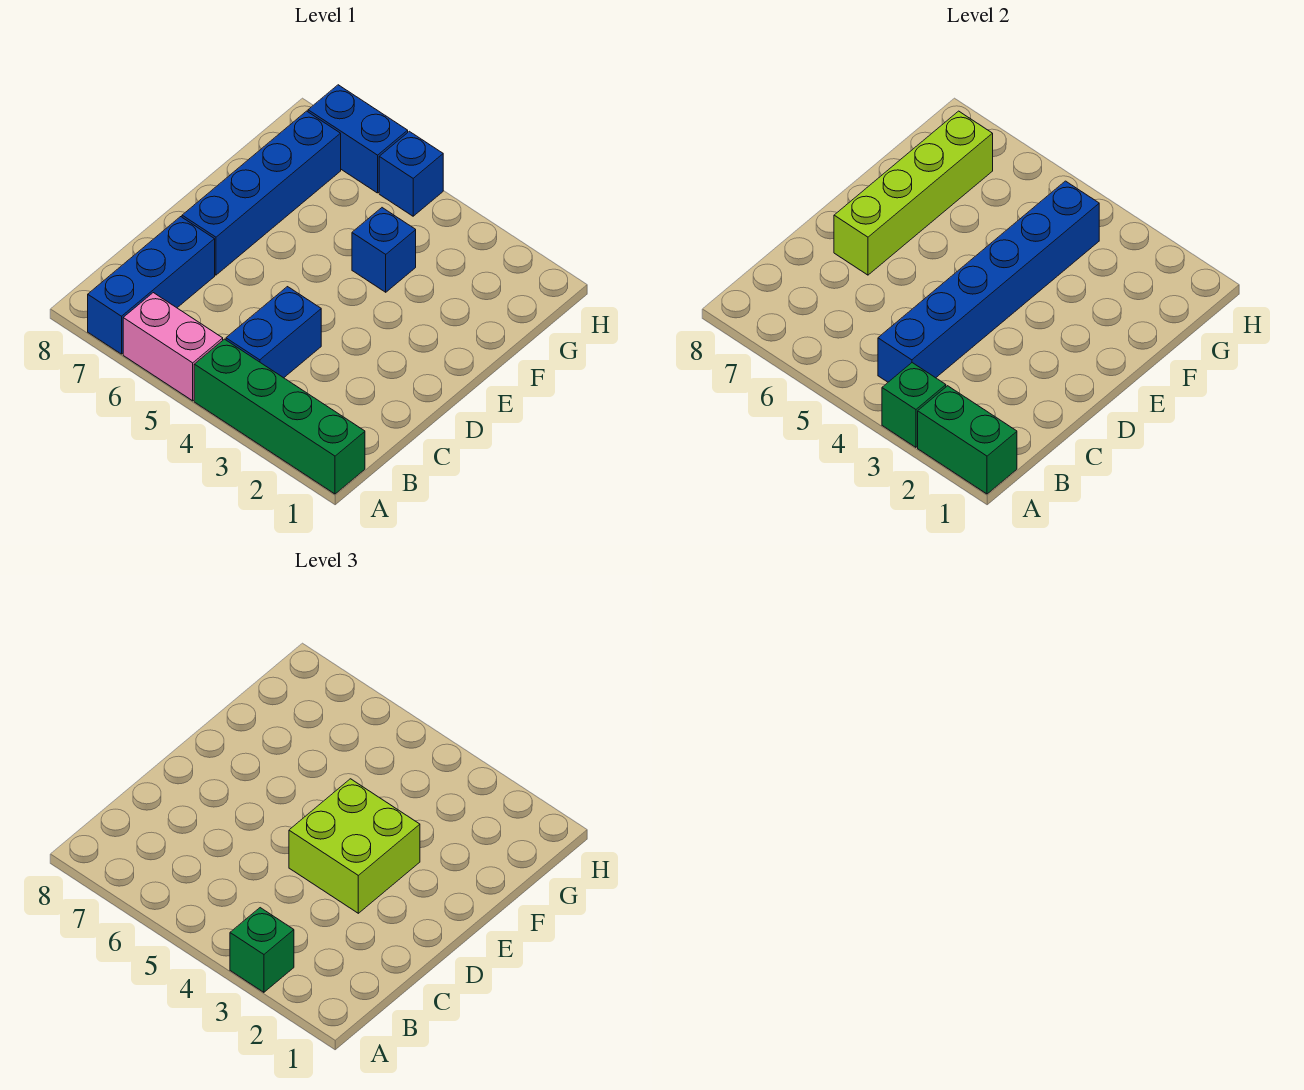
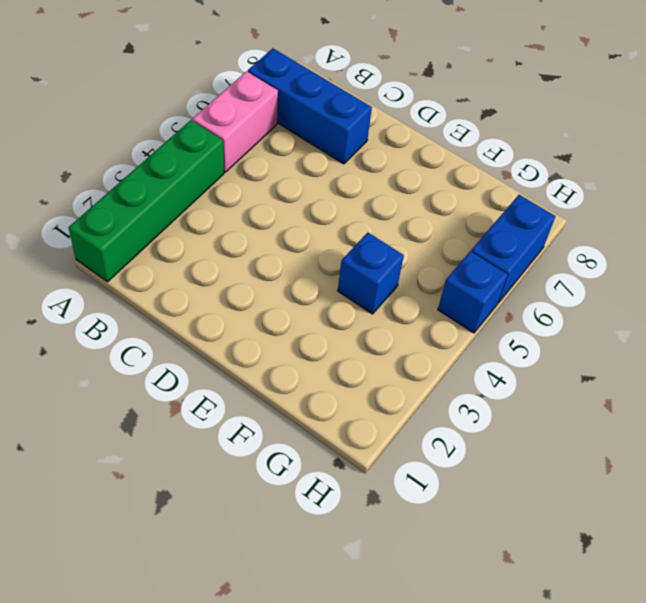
none -> blue 1x2 brick [226,287,321,378]
none -> blue 1x4 brick [182,111,341,275]
none -> green 1x2 brick [918,386,1017,494]

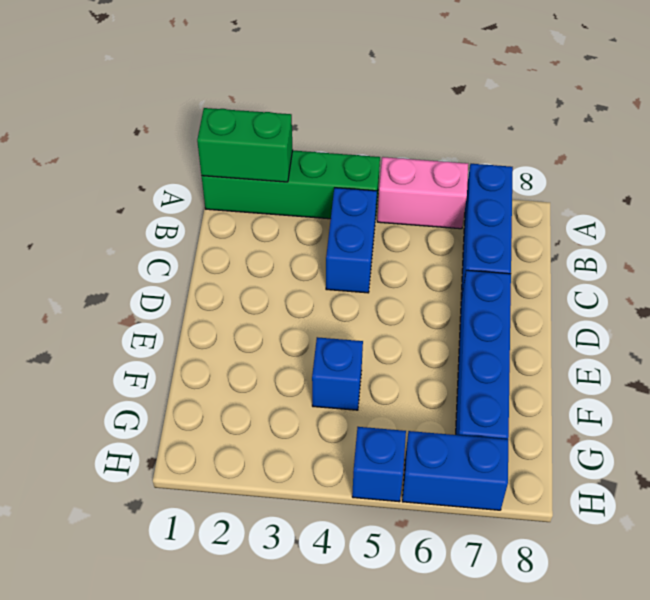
none -> green 1x1 brick [882,363,946,447]
none -> blue 1x6 brick [878,181,1099,382]
none -> lime 1x4 brick [834,111,993,275]

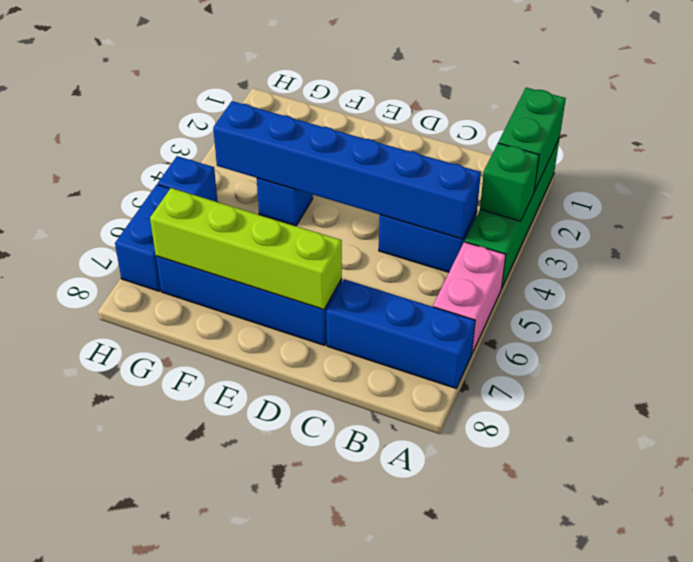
none -> green 1x1 brick [230,908,294,992]
none -> lime 2x2 brick [289,779,420,913]

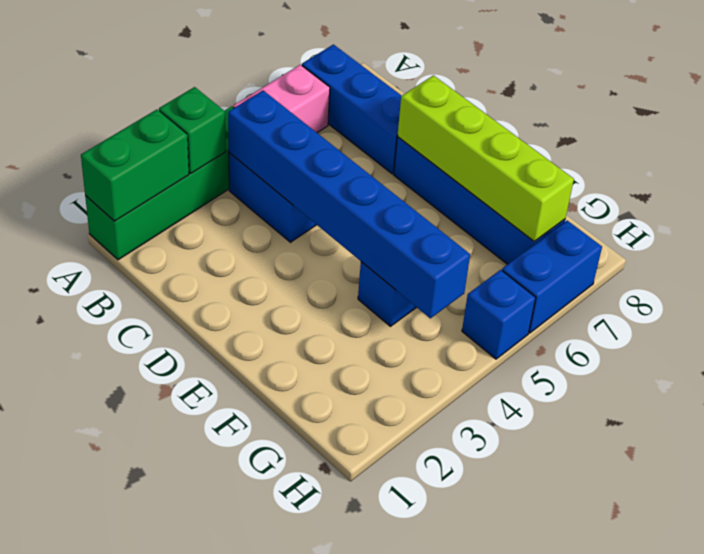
none -> green 1x1 brick [230,908,294,992]
none -> lime 2x2 brick [289,779,420,913]

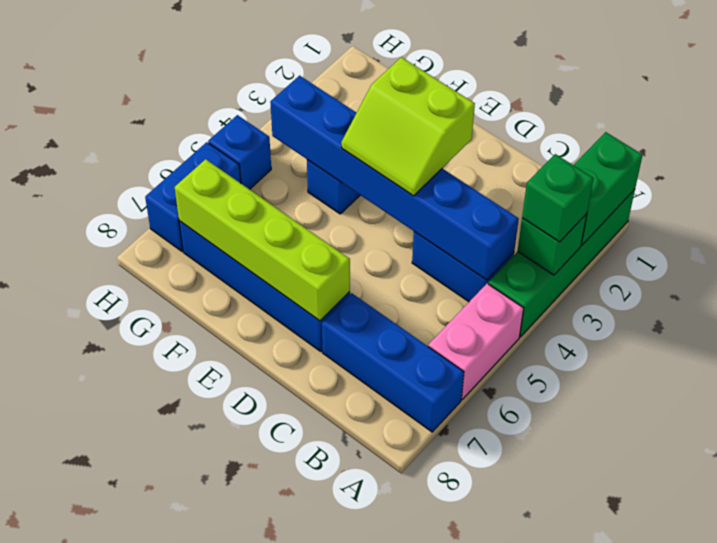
lime 2x2 slope [341,57,475,196] -> lime 2x2 brick [289,779,420,913]

